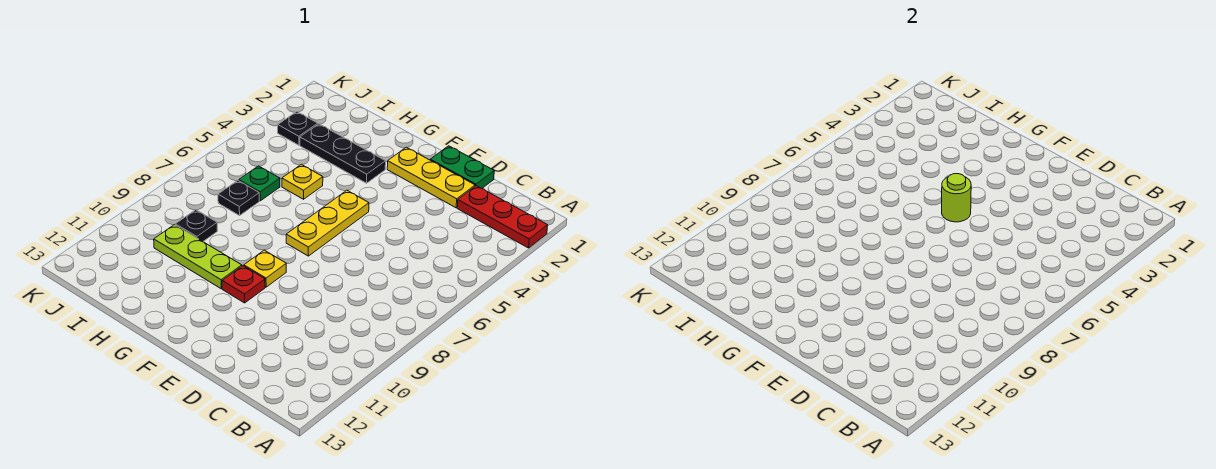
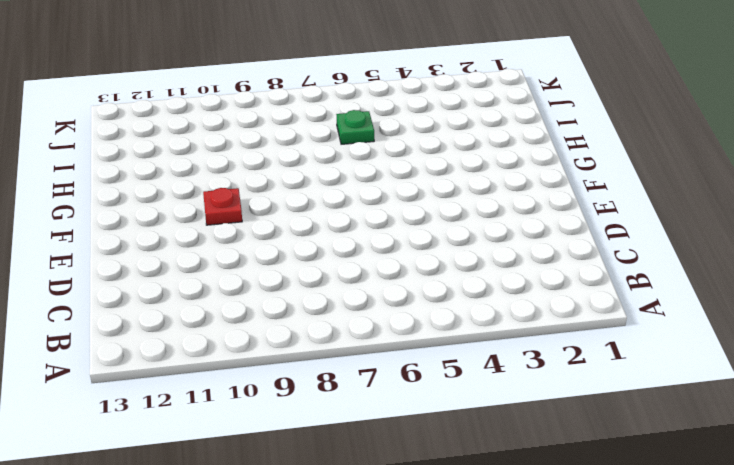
none -> red 1x3 plate [457,186,548,248]
none -> green 1x2 plate [430,146,494,188]
none -> yellow 1x3 plate [387,147,475,208]

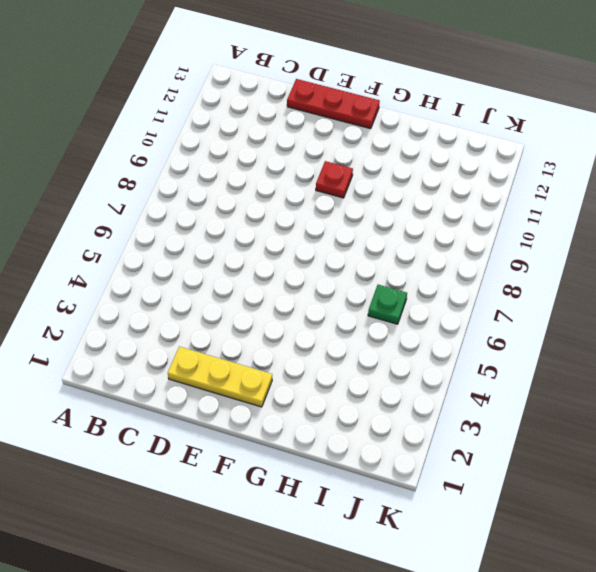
red 1x3 plate [287,79,380,129] -> red 1x3 plate moved to [457,186,548,248]
none -> green 1x2 plate [430,146,494,188]
none -> yellow 1x3 plate [286,190,369,256]
none -> yellow 1x1 plate [244,250,286,287]

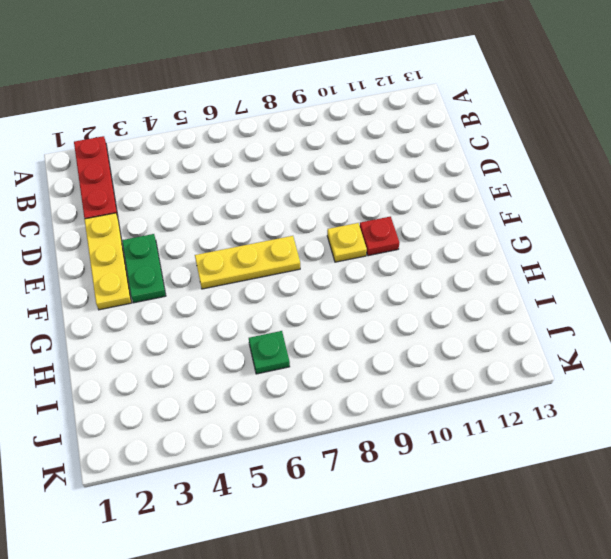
green 1x2 plate [122,234,166,303] -> green 1x2 plate moved to [430,146,494,188]
none -> black 1x3 plate [300,124,386,183]
none -> lime 1x3 plate [154,225,242,289]
none -> yellow 1x1 plate [282,164,323,199]

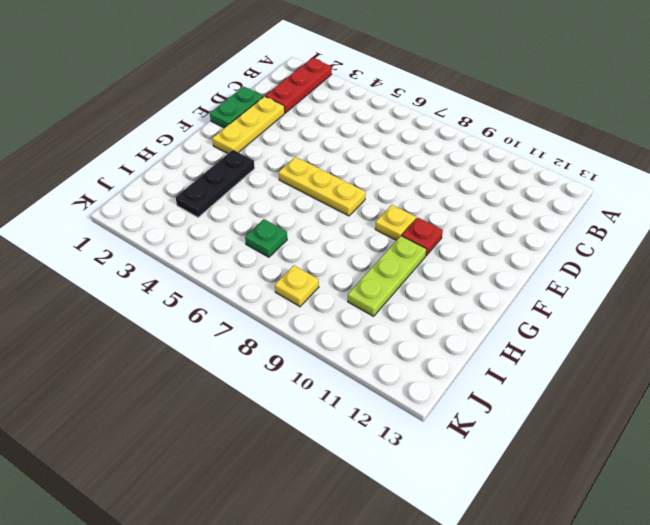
yellow 1x1 plate [275,265,319,306] -> yellow 1x1 plate moved to [282,164,323,199]
none -> black 1x1 plate [218,180,259,216]
none -> black 1x1 plate [175,210,217,242]
none -> black 1x1 plate [278,112,318,145]

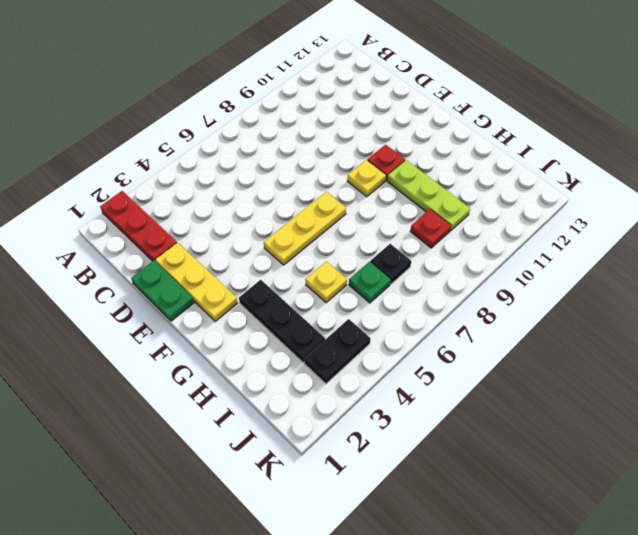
red 1x1 plate [410,209,451,248] -> black 1x1 plate [175,210,217,242]
black 1x2 plate [304,319,371,384] -> black 1x1 plate [278,112,318,145]
none -> lime 1x1 round brick [942,174,971,222]

